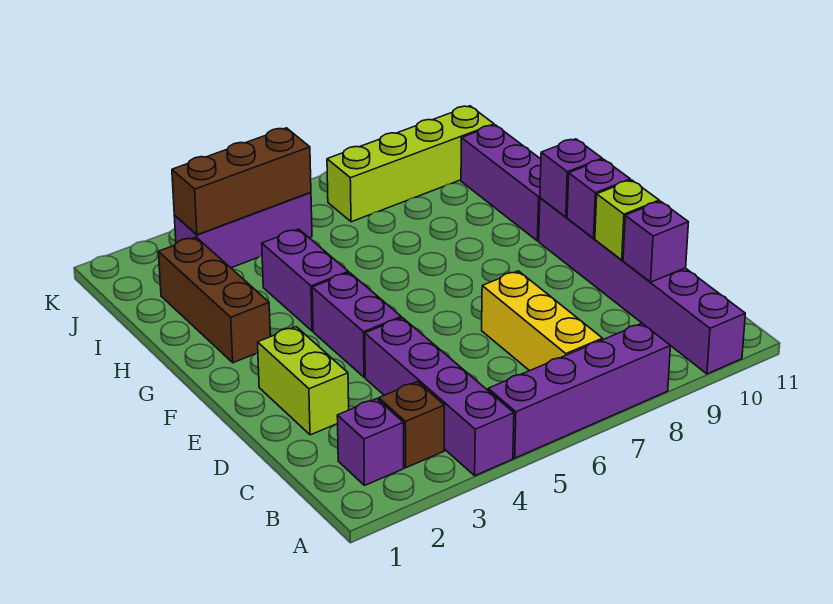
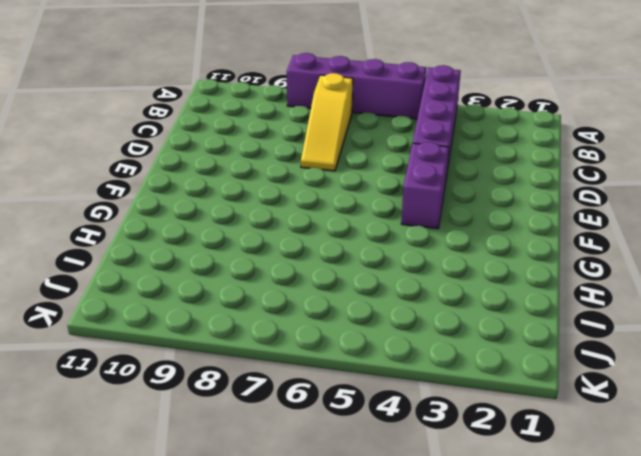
yellow 1x3 slope [301,73,353,171] -> yellow 1x3 brick [482,271,603,371]
none -> purple 1x6 brick [539,198,745,374]
none -> purple 1x1 brick [337,399,404,486]
none -> brown 1x1 brick [379,382,444,468]

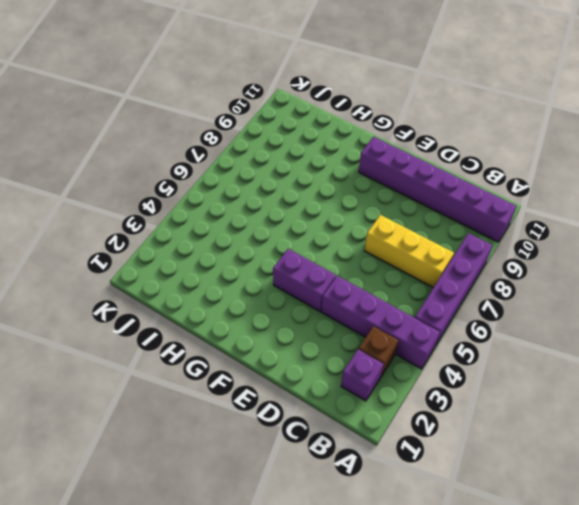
none -> lime 1x2 brick [258,327,349,435]
none -> brown 1x3 brick [159,237,270,363]
none -> purple 1x2 brick [262,229,348,331]

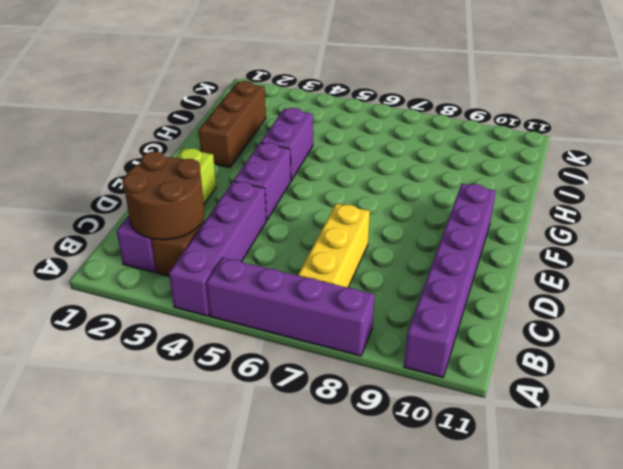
brown 2x2 round brick [122,152,205,240] -> none
none -> purple 1x3 brick [461,125,541,241]
none -> purple 1x3 brick [174,192,312,268]
none -> lime 1x4 brick [327,106,494,222]

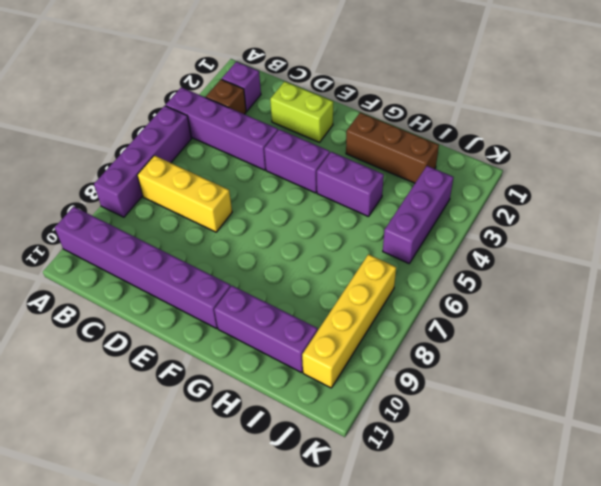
yellow 1x4 brick [302,254,396,388] -> lime 1x4 brick [327,106,494,222]
none -> purple 1x1 brick [623,201,688,282]
none -> lime 1x1 brick [595,180,659,260]
none -> purple 1x1 brick [567,159,630,238]

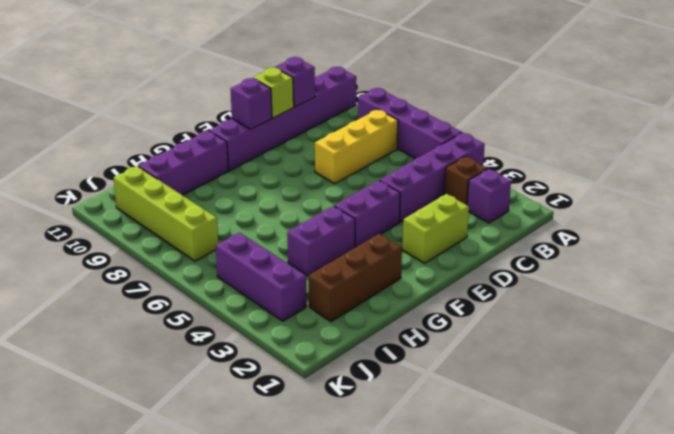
none -> purple 1x1 brick [540,139,602,217]
none -> brown 1x3 brick [172,128,311,235]

